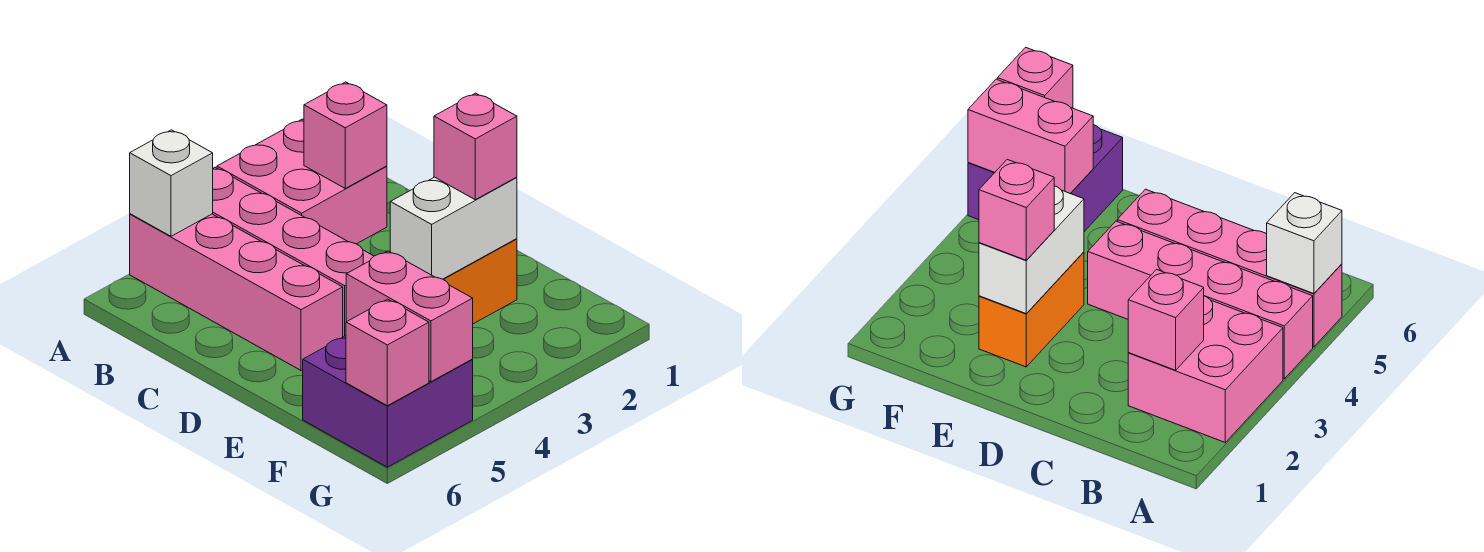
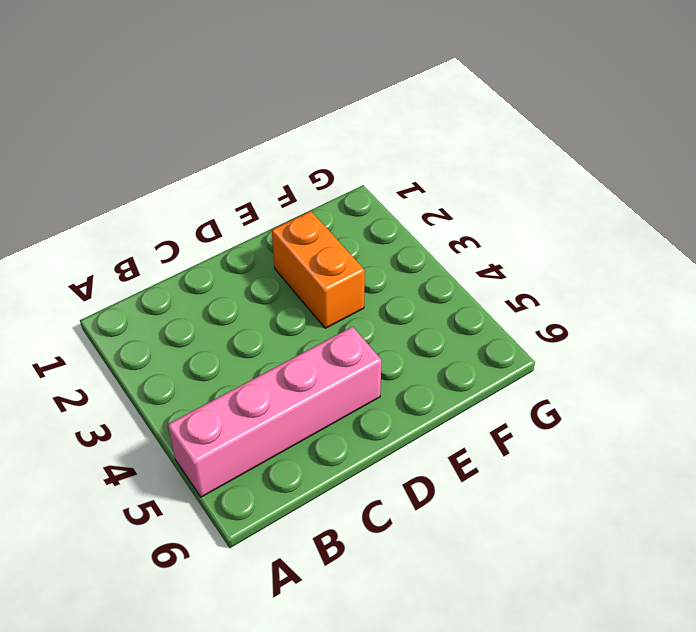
none -> pink 2x2 brick [217,119,387,244]
none -> pink 1x4 brick [213,167,374,337]

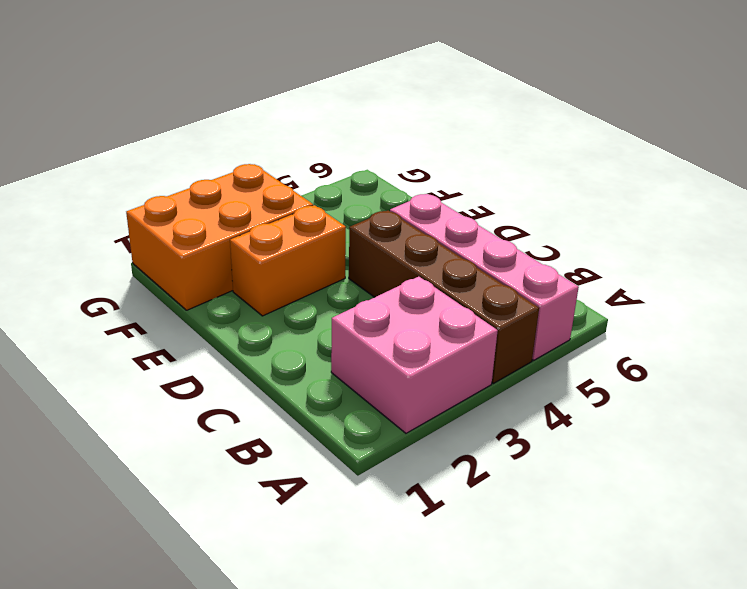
brown 1x4 brick [349,210,539,383] -> pink 1x4 brick [213,167,374,337]
orange 2x3 brick [126,164,313,310] -> none
none -> purple 2x2 brick [303,336,473,467]
none -> white 1x1 brick [130,130,213,236]

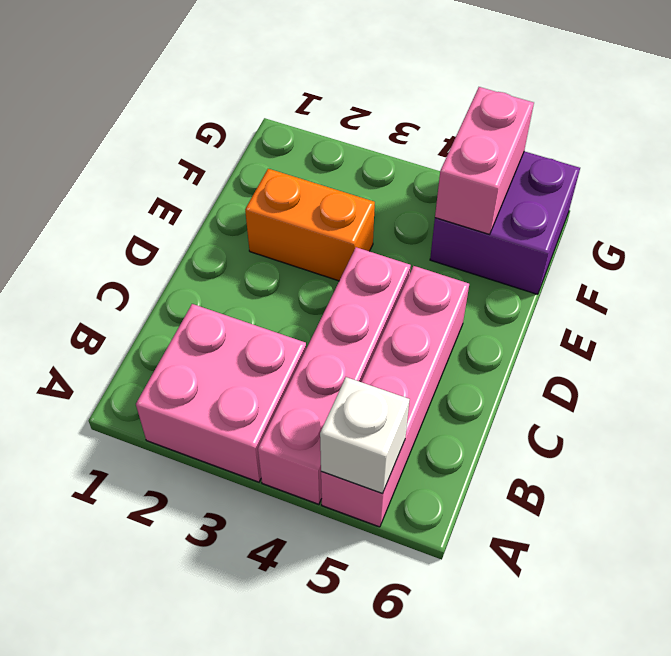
none -> pink 1x1 brick [304,82,387,188]
none -> white 1x2 brick [390,177,517,279]

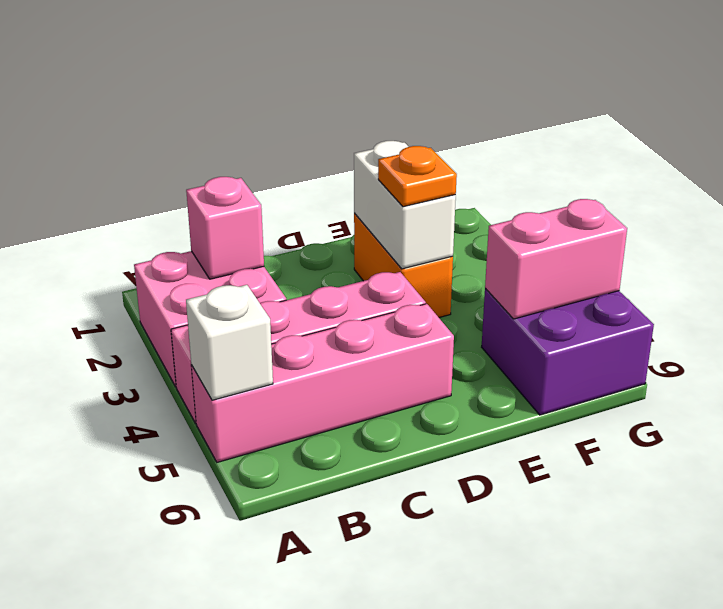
orange 1x1 plate [378,146,457,207] -> none
none -> pink 1x1 brick [346,299,429,406]
none -> pink 1x1 brick [434,93,517,200]

